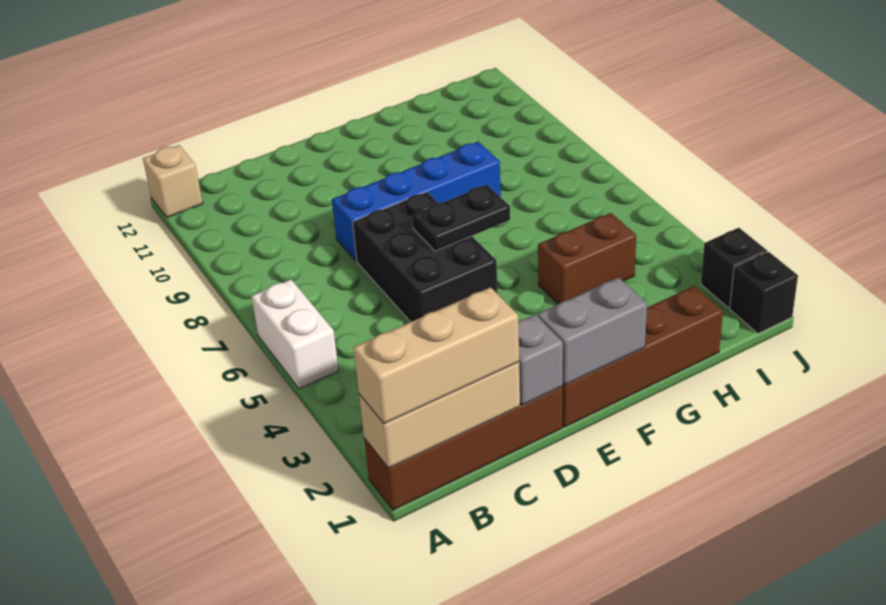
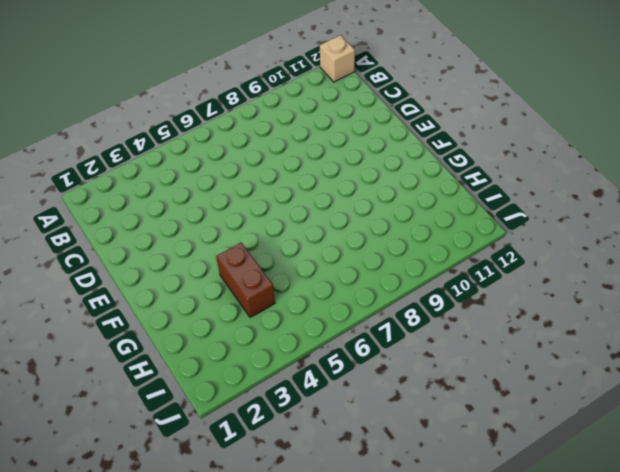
none -> brown 1x4 brick [364,387,563,510]
none -> white 1x2 brick [252,280,339,389]
none -> black 2x3 brick [353,192,498,322]

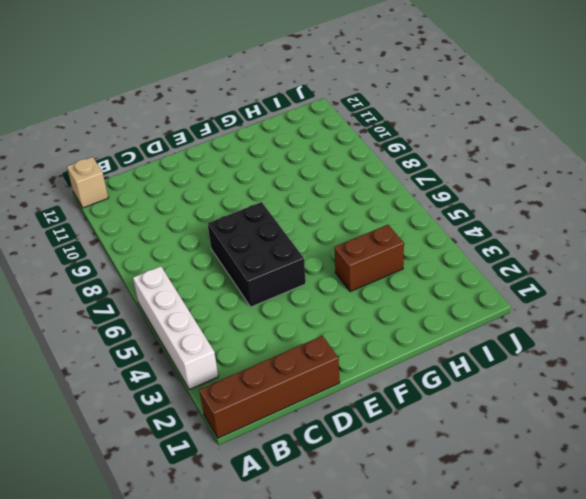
white 1x4 brick [133,266,218,390] -> white 1x2 brick [252,280,339,389]
none -> blue 1x4 brick [332,142,501,261]
none -> brown 1x4 brick [562,286,723,427]
none -> black 1x1 brick [730,252,798,333]

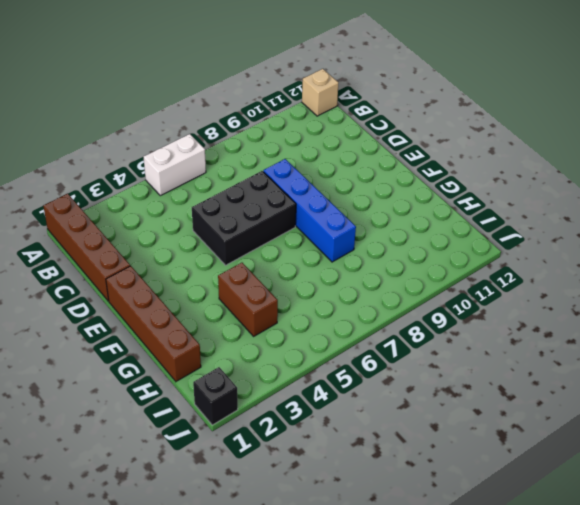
none -> black 1x1 brick [701,228,767,308]
none -> tan 1x3 brick [359,362,520,468]
none -> grey 1x1 brick [518,315,563,405]

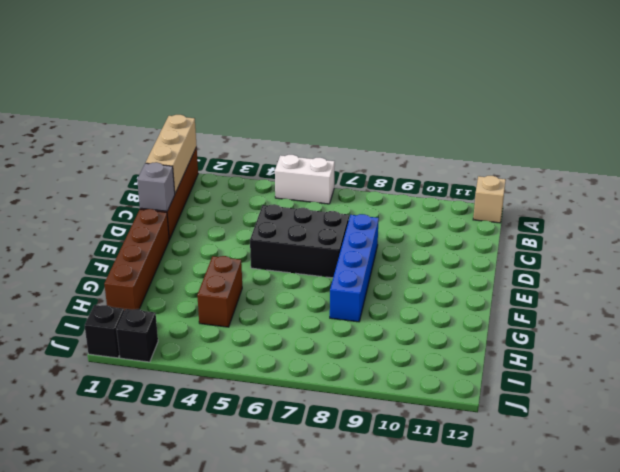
none -> grey 1x2 brick [538,277,647,385]
none -> black 1x2 plate [412,185,510,251]
none -> tan 1x3 brick [354,287,519,424]

